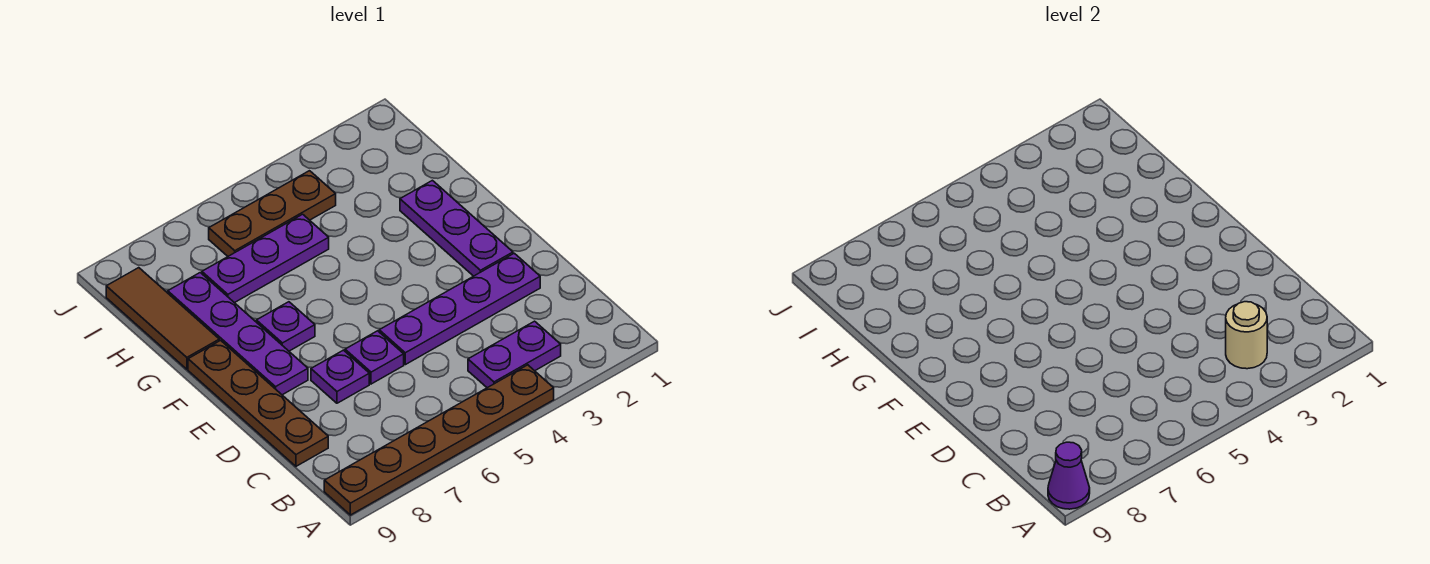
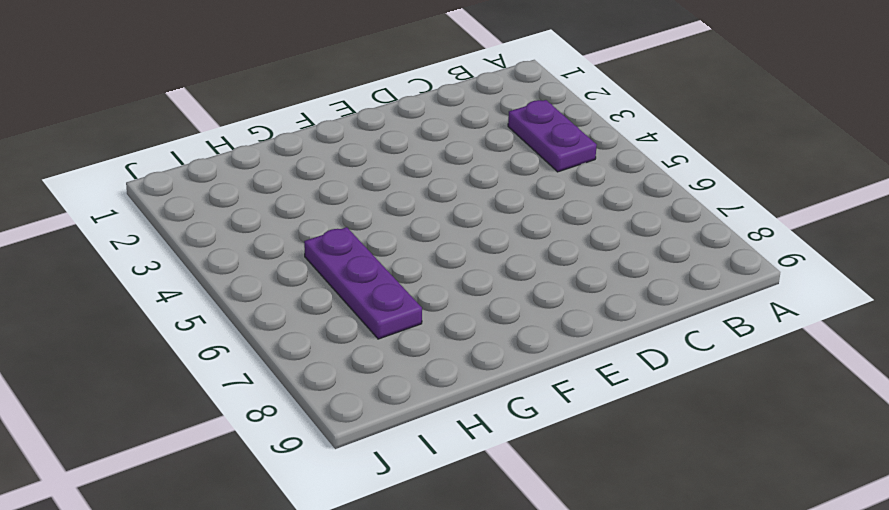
none -> brown 1x6 plate [324,365,554,515]
none -> brown 1x4 plate [188,340,328,466]
none -> purple 1x4 plate [379,253,540,365]

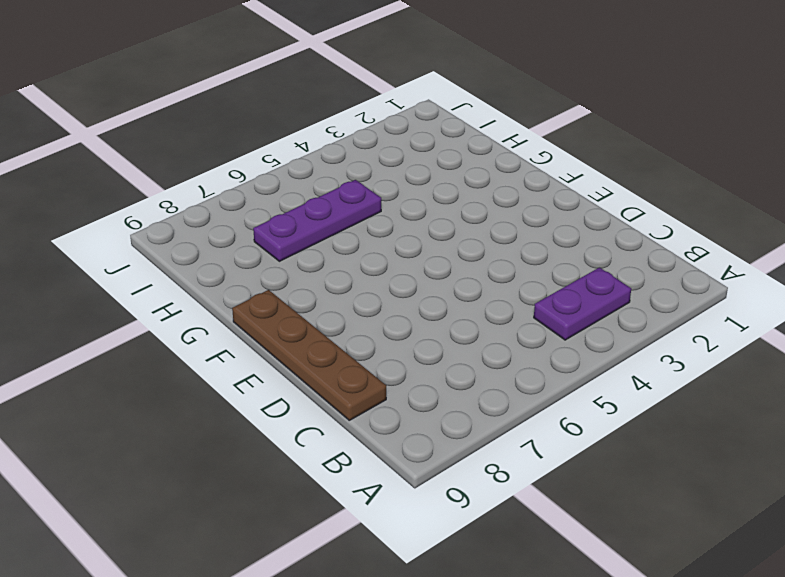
none -> brown 1x6 plate [324,365,554,515]
none -> purple 1x4 plate [379,253,540,365]
none -> purple 1x1 plate [345,331,404,384]

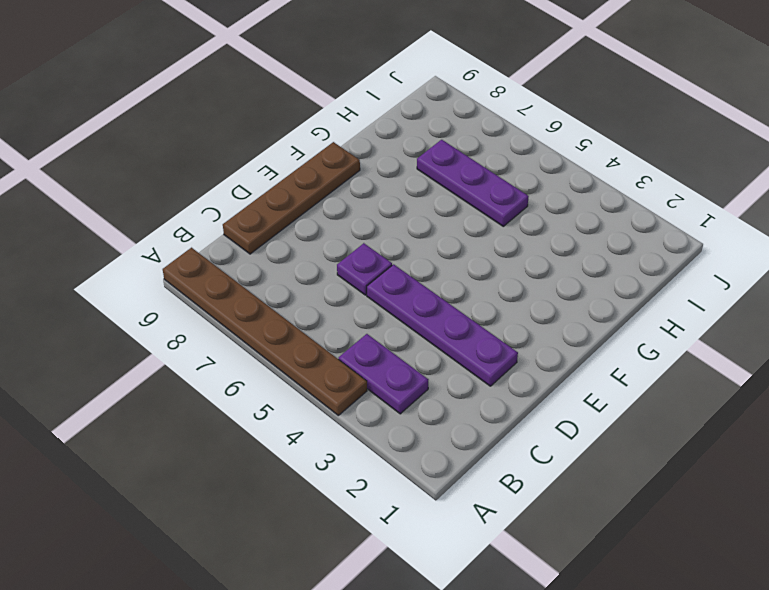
none -> purple 1x1 plate [311,350,369,403]
none -> purple 1x3 plate [400,180,513,276]
none -> purple 1x4 plate [168,273,308,395]

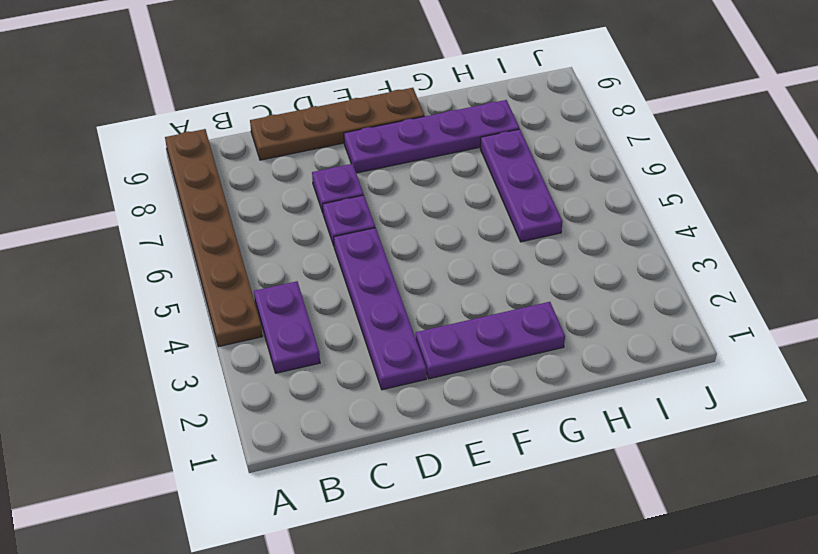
none -> purple 1x1 plate [256,302,315,351]
none -> brown 1x3 tile [106,268,219,369]
none -> brown 1x3 plate [209,171,336,256]

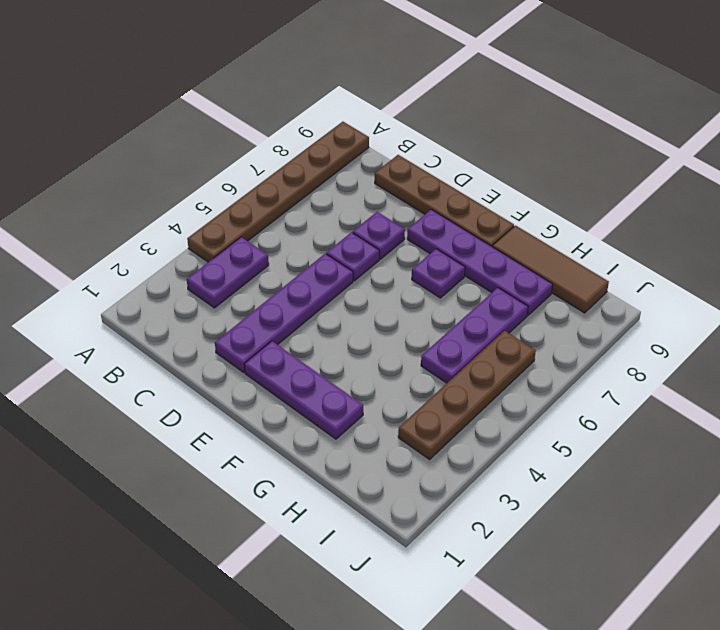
brown 1x4 plate [398,331,536,459] -> brown 1x3 plate [209,171,336,256]
none -> purple 1x1 cone [1048,442,1090,509]
none -> tan 1x1 round brick [1226,302,1267,369]

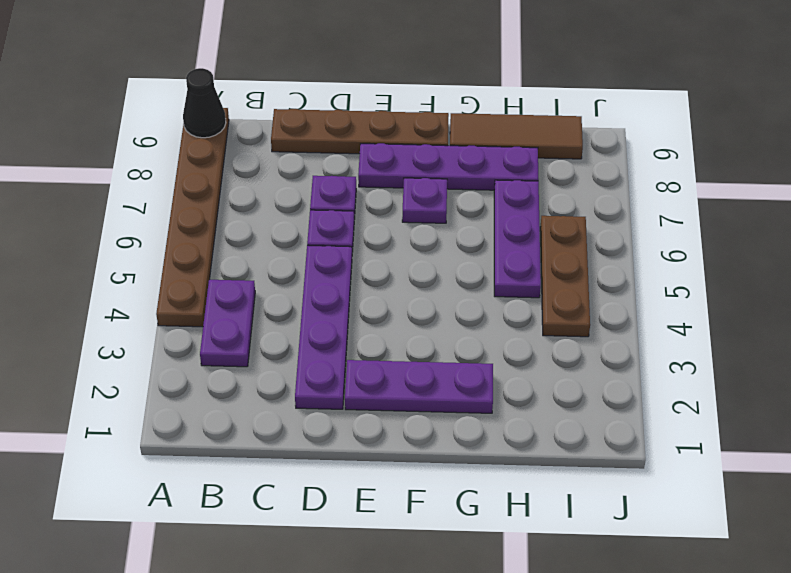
black 1x1 cone [183,68,226,138] -> purple 1x1 cone [1048,442,1090,509]
none -> tan 1x1 round brick [1226,302,1267,369]

